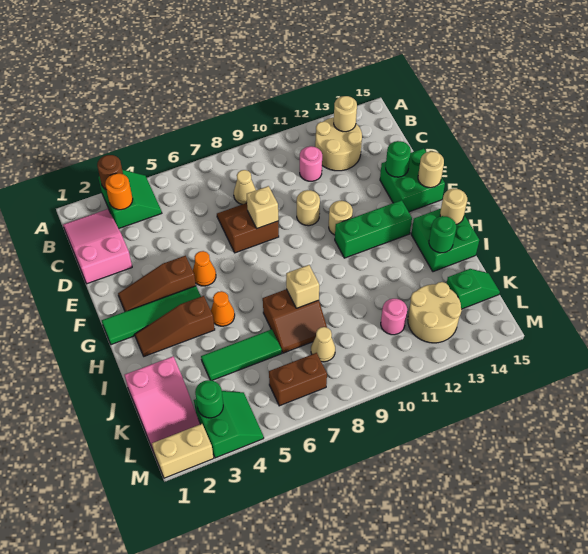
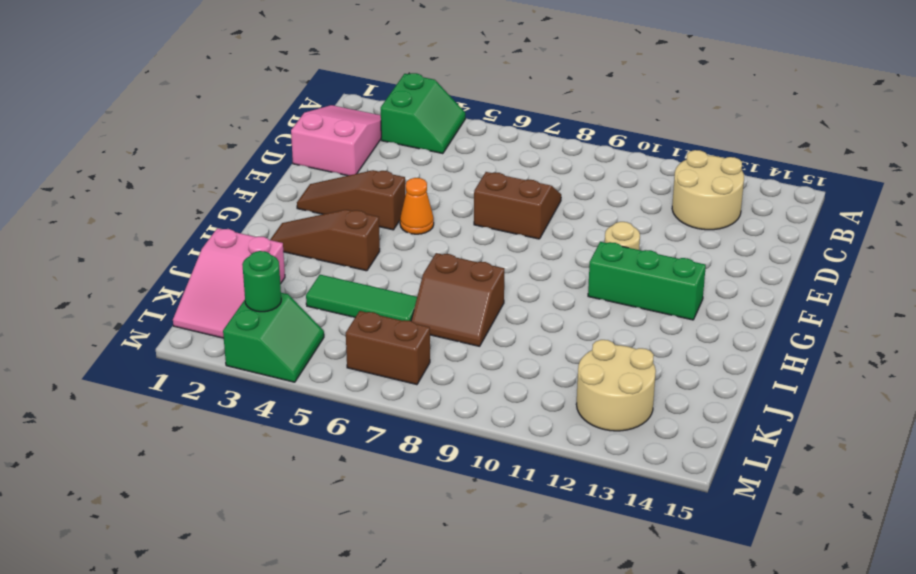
none -> tan 1x1 cone [234,170,256,204]
none -> pink 1x1 round brick [300,146,322,181]
none -> tan 1x1 round brick [297,190,320,226]
none -> green 2x2 brick [380,148,445,212]

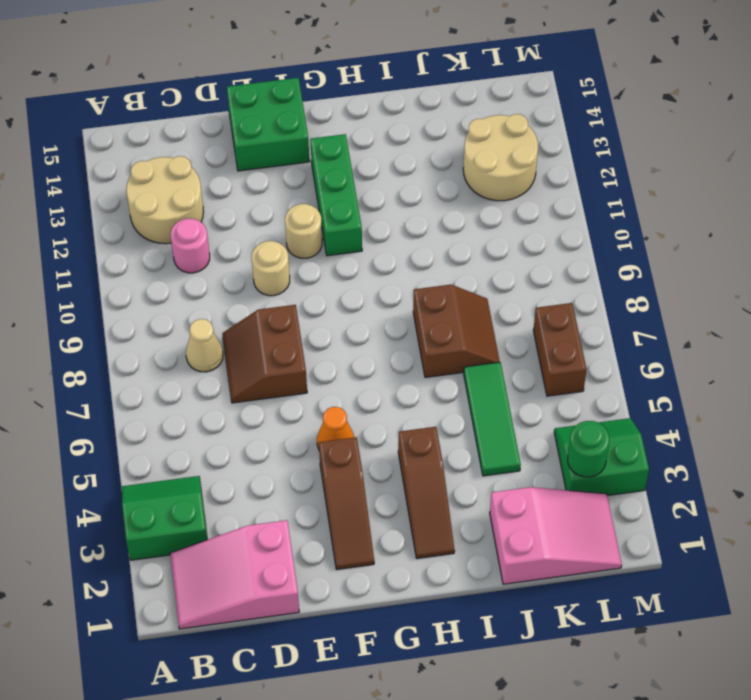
none -> green 1x4 tile [102,286,201,345]
none -> orange 1x1 cone [211,291,235,326]
none -> green 2x2 brick [411,209,479,272]
none -> tan 1x1 cone [311,327,335,362]

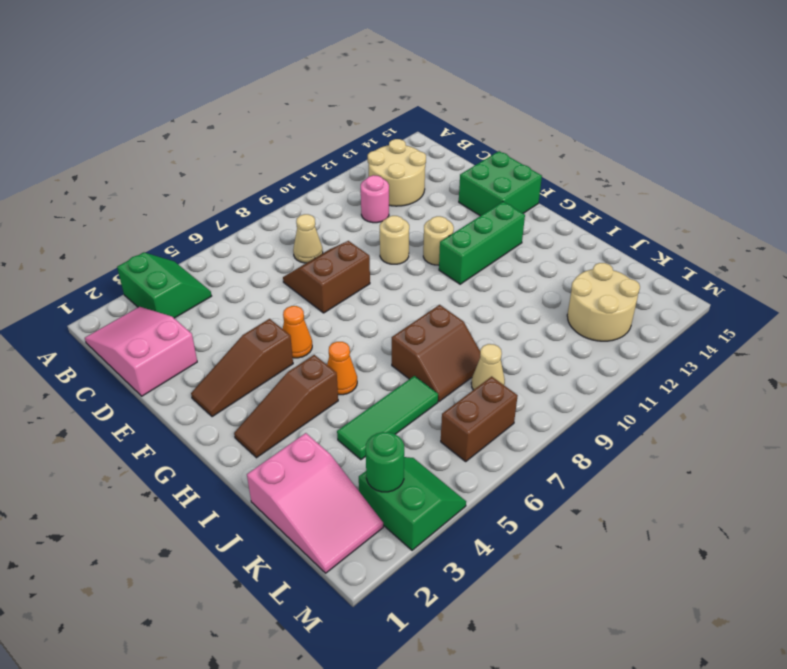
none -> green 1x4 tile [102,286,201,345]
none -> green 2x2 brick [411,209,479,272]
none -> pink 1x1 round brick [381,299,407,335]
none -> green 1x2 slope [446,269,500,309]

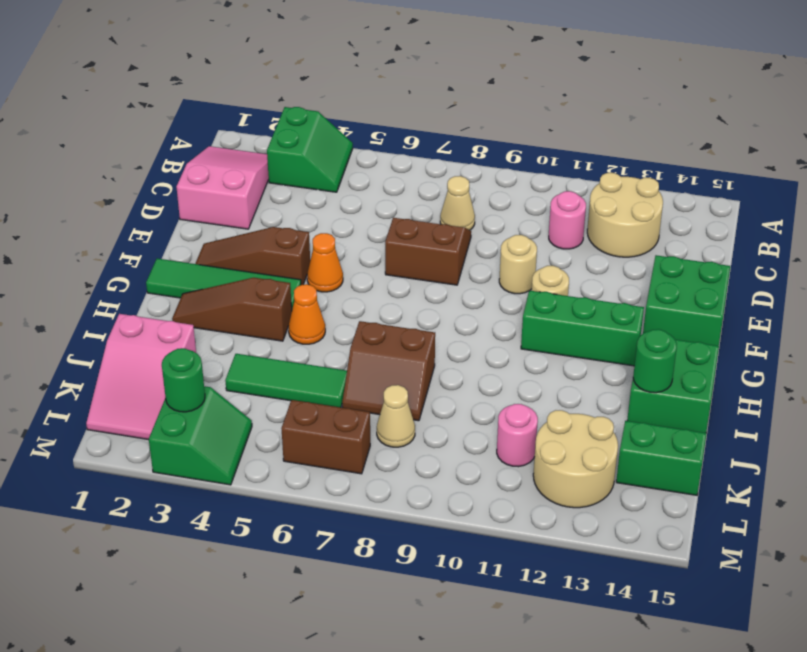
green 1x2 brick [616,421,707,495] -> green 1x2 slope [446,269,500,309]
none -> tan 1x2 brick [152,424,214,478]
none -> brown 1x1 round brick [97,155,123,189]
none -> orange 1x1 round brick [105,173,133,210]
none -> tan 1x1 round brick [334,96,357,132]

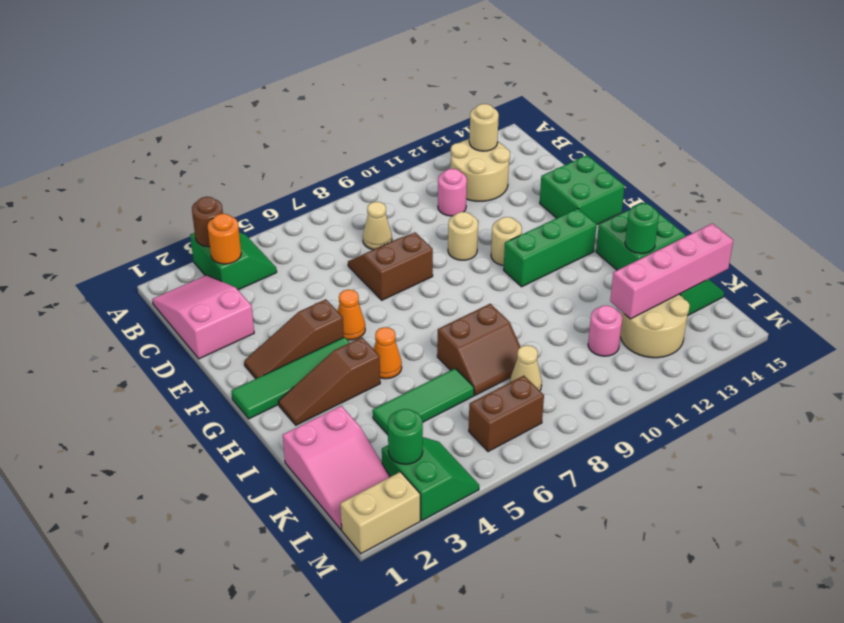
pink 1x4 brick [610,224,733,319] -> none
none -> tan 1x1 brick [247,186,278,229]
none -> green 1x1 round brick [386,141,411,177]
none -> tan 1x1 round brick [418,151,444,188]
none -> tan 1x1 round brick [440,189,467,224]

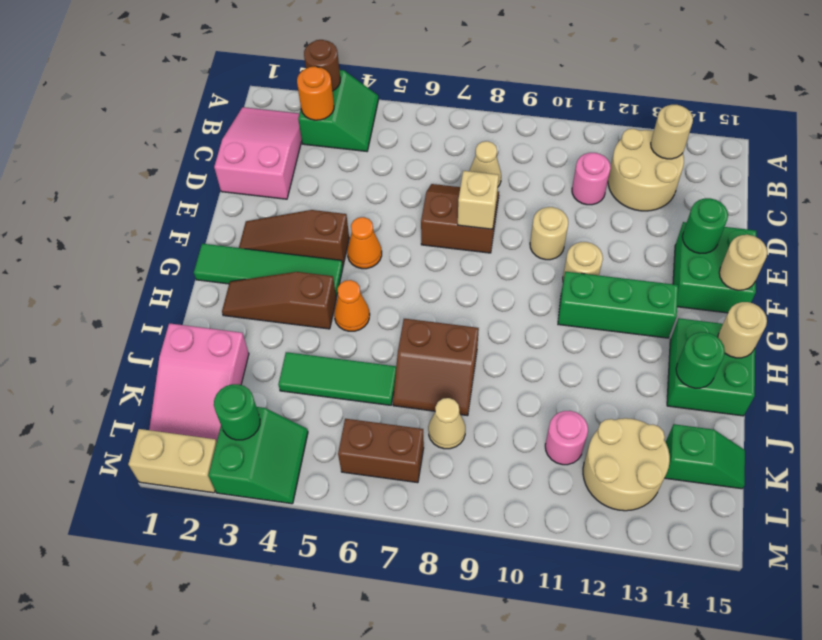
none -> tan 1x1 brick [286,265,319,308]

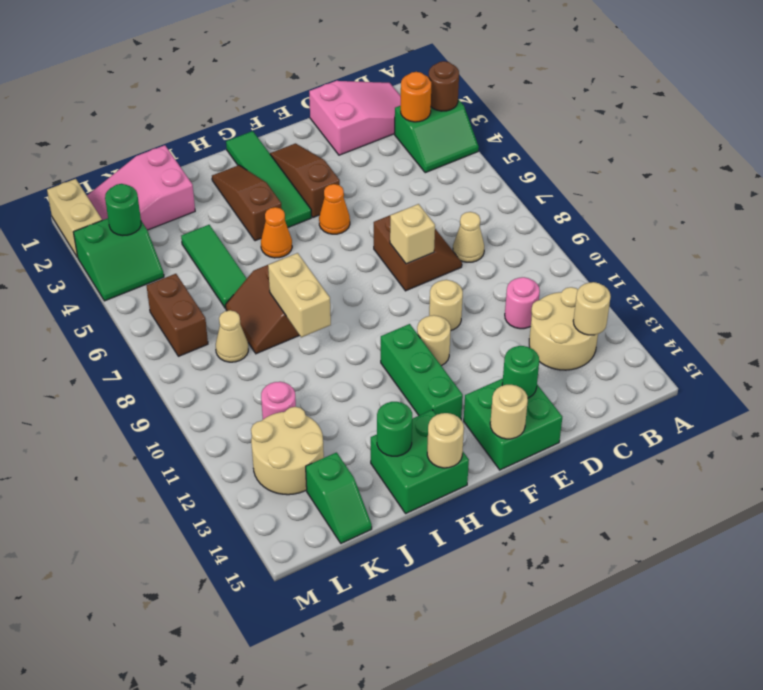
tan 1x2 brick [268,253,331,337] -> tan 1x1 brick [286,265,319,308]

